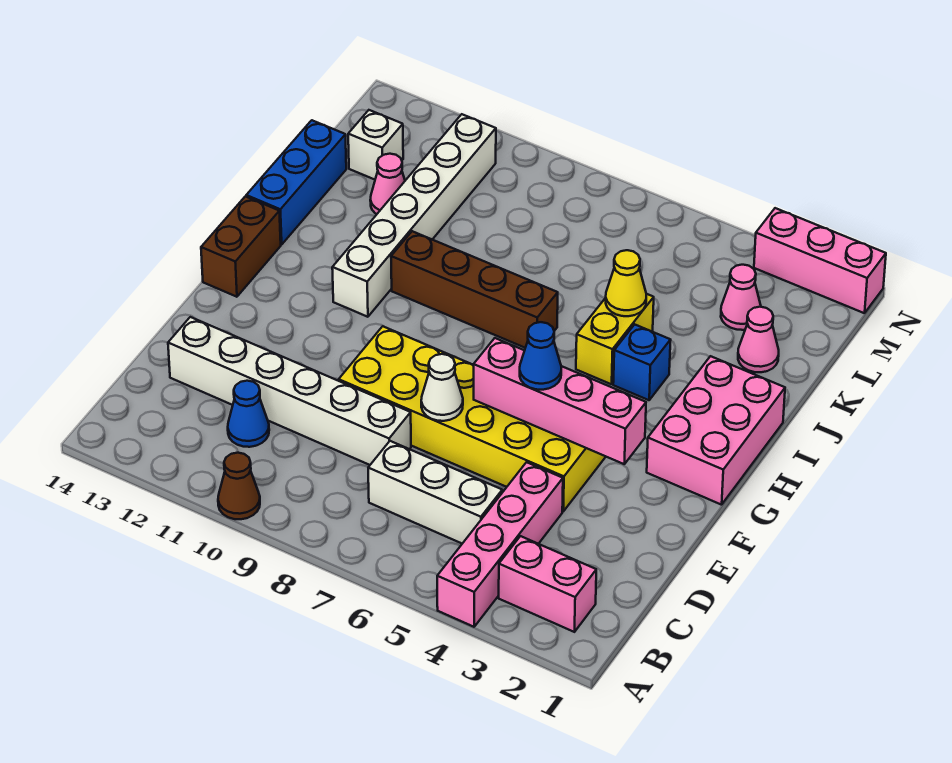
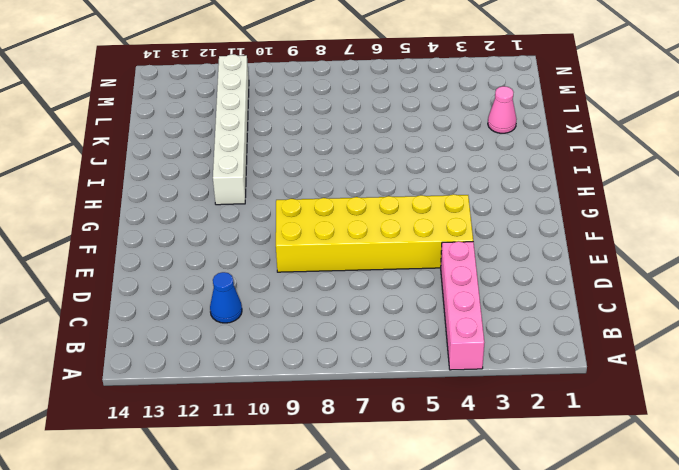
none -> brown 1x1 cone [218,453,260,519]
none -> pink 1x2 brick [499,536,596,632]
none -> white 1x3 brick [368,441,502,544]

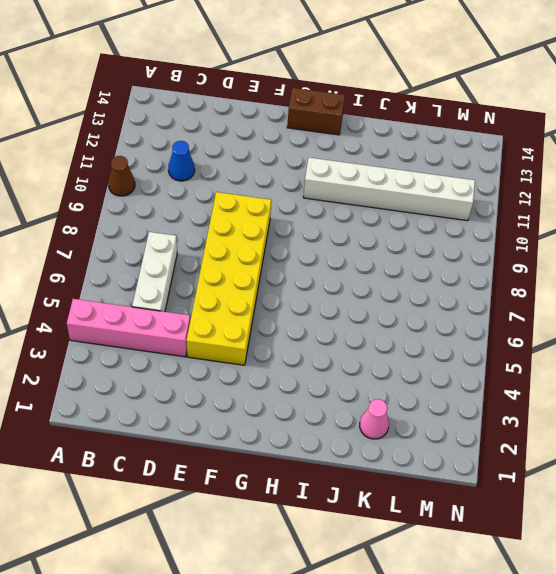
none -> pink 1x2 brick [499,536,596,632]
none -> white 1x6 brick [168,317,411,465]
none -> pink 2x3 brick [647,356,785,505]

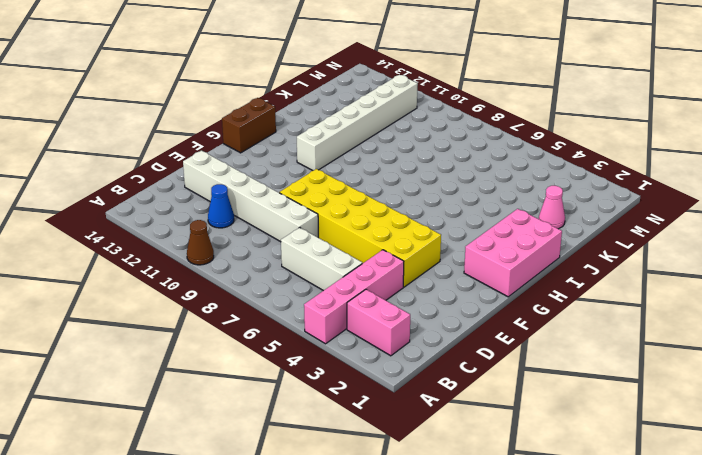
none -> blue 1x1 brick [613,324,671,400]
none -> yellow 1x2 brick [576,294,654,384]
none -> brown 1x4 brick [391,231,558,348]

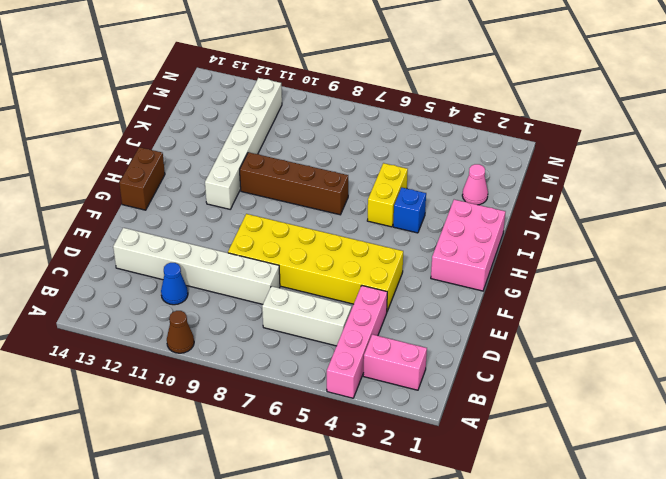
none -> blue 1x3 brick [246,120,346,245]
none -> pink 1x1 cone [370,154,405,214]
none -> pink 1x1 cone [721,265,761,330]

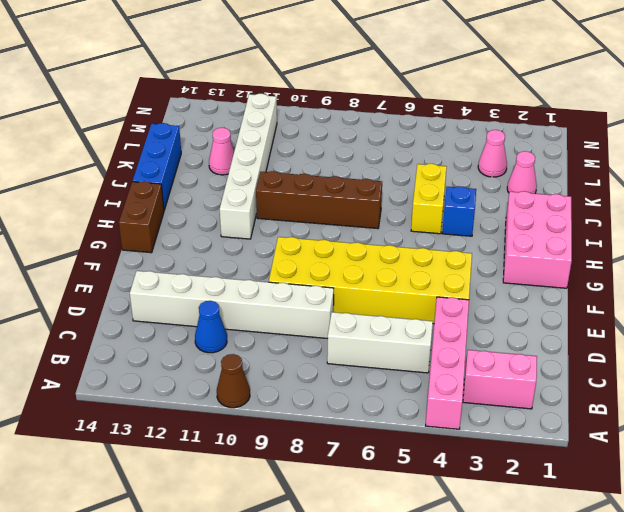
none -> white 1x1 brick [348,110,403,180]
none -> pink 1x3 brick [754,208,886,313]
none -> white 1x1 cone [421,354,463,421]

